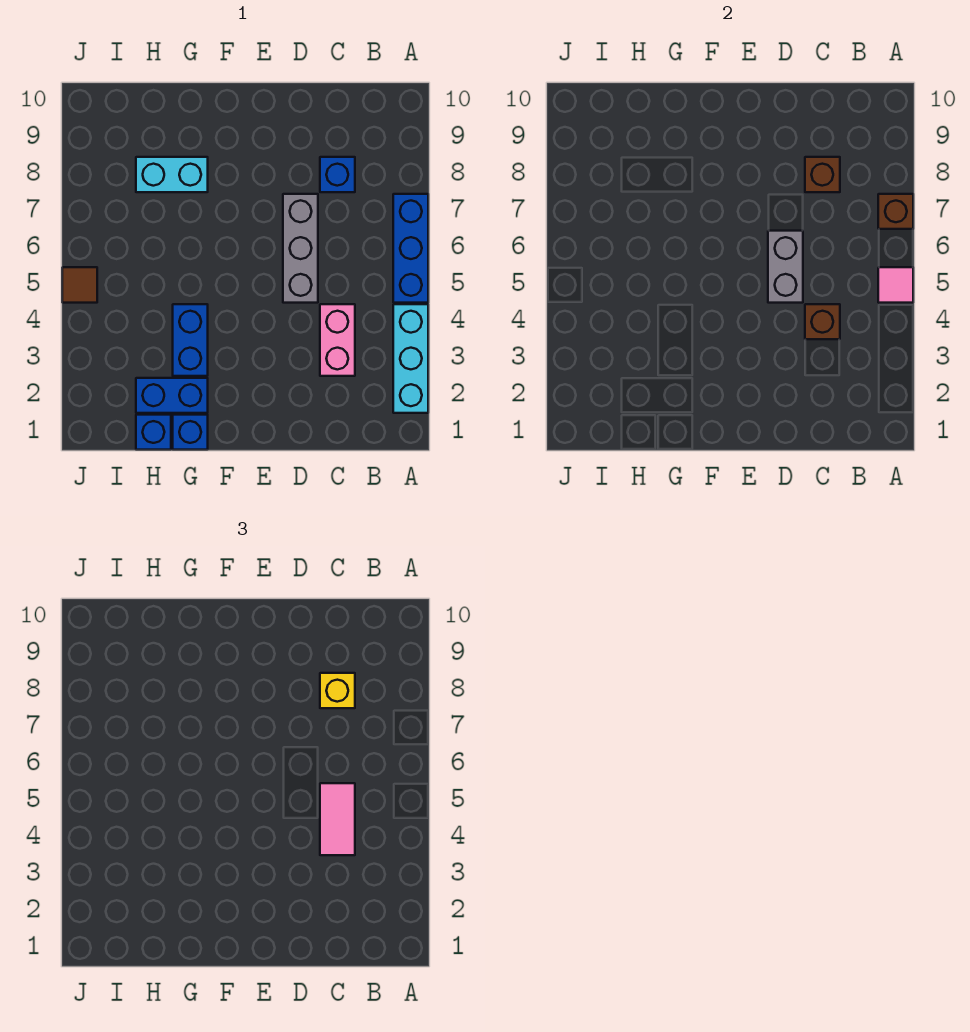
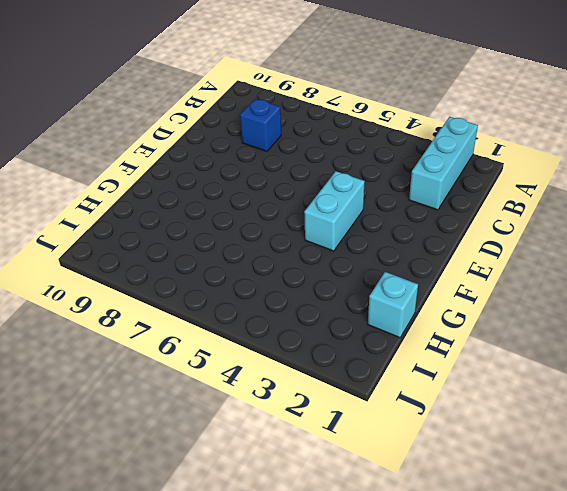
cyan 1x3 brick [409,117,478,210] -> cyan 1x3 brick turned to [393,304,428,413]
cyan 1x2 brick [304,171,365,251] -> cyan 1x2 brick moved to [136,157,208,192]
cyan 1x1 brick [368,272,418,338] -> blue 1x1 brick [136,415,171,450]
none -> blue 1x3 brick [393,194,428,303]
none -> pink 1x2 brick [320,304,355,376]
none -> grey 1x3 brick [283,194,318,303]

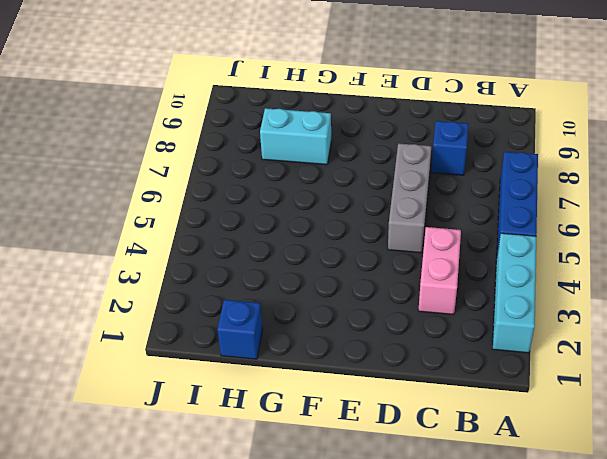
none -> blue 1x1 brick [173,415,208,450]
none -> blue 1x2 brick [136,378,208,413]
none -> blue 1x2 brick [173,304,208,376]

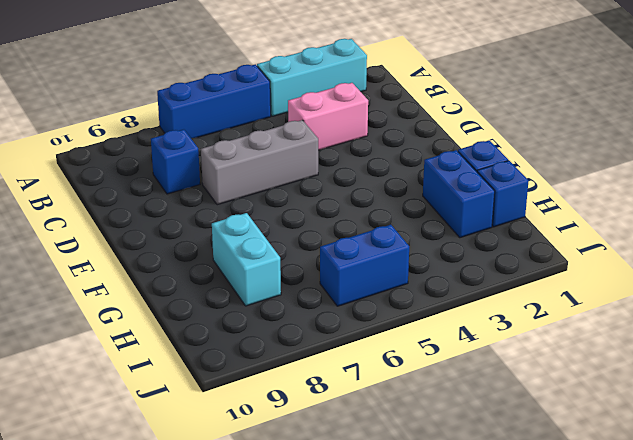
blue 1x2 brick [320,225,409,306] -> blue 1x2 brick moved to [173,304,208,376]
none -> brown 1x1 tile [62,267,97,303]
none -> pink 1x1 tile [878,267,913,303]
none -> brown 1x1 brick [878,194,913,229]

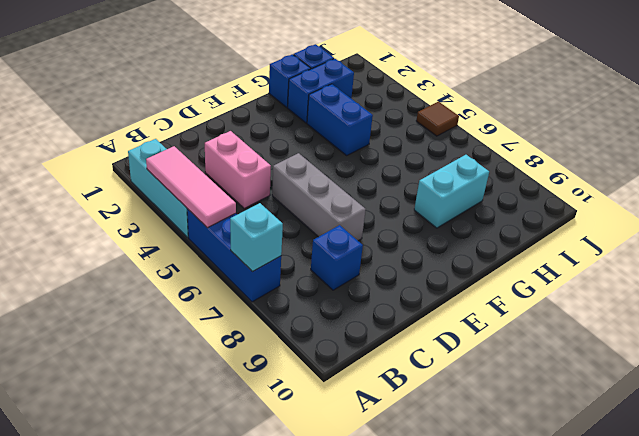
pink 1x3 tile [146,146,236,228] -> pink 1x1 tile [878,267,913,303]
cyan 1x1 brick [230,203,283,272] -> brown 1x1 brick [878,194,913,229]
none -> brown 1x1 brick [805,304,840,339]
none -> brown 1x1 brick [805,157,840,192]
none -> grey 1x2 brick [768,231,803,303]

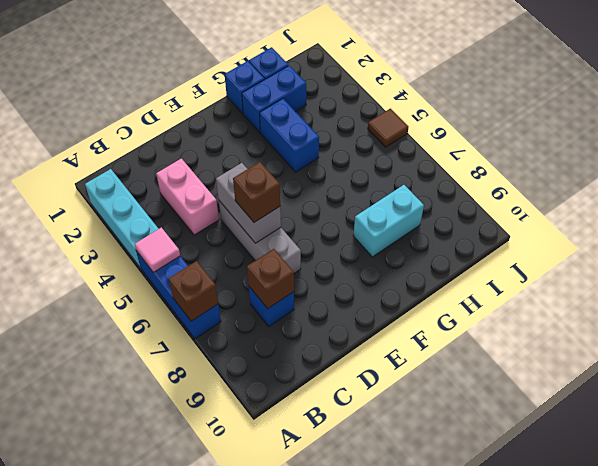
brown 1x1 brick [233,162,280,222] -> brown 1x1 brick moved to [805,304,840,339]
none -> pink 1x2 tile [320,783,355,855]
none -> yellow 1x1 brick [320,673,355,708]

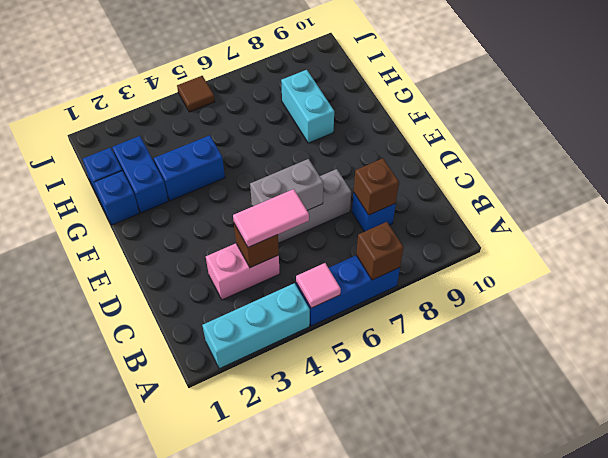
none -> yellow 1x1 brick [320,673,355,708]

